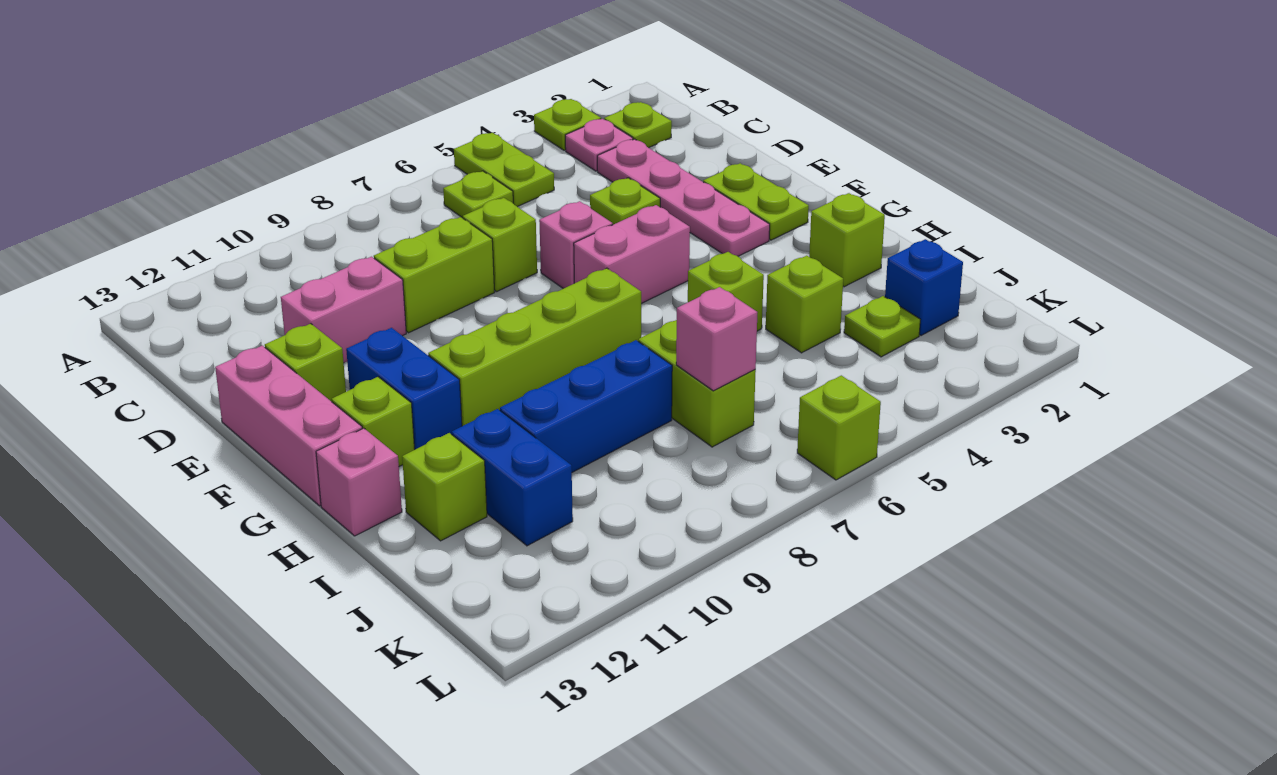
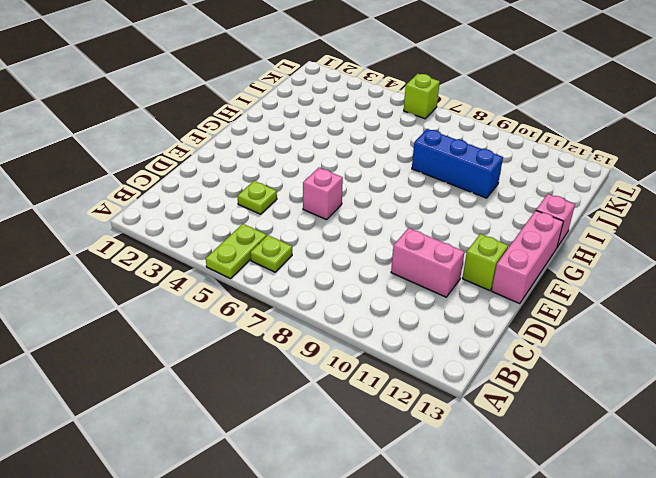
none -> lime 1x1 plate [534,99,601,150]
none -> lime 1x1 plate [604,102,672,148]
none -> pink 1x1 plate [565,119,633,171]
none -> pink 1x4 plate [597,139,770,256]

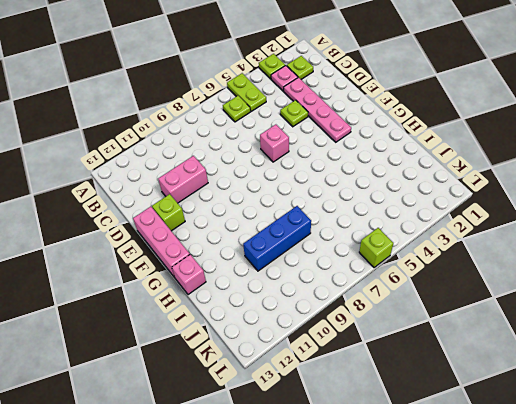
none -> lime 1x1 brick [463,198,537,291]
none -> lime 1x2 brick [374,217,495,333]
none -> lime 1x2 plate [703,163,809,240]
none -> pink 1x2 brick [574,205,690,303]

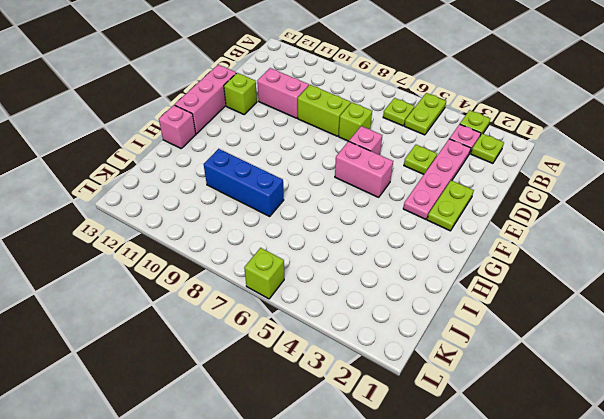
none -> blue 1x2 brick [346,328,462,449]
none -> lime 1x4 brick [428,268,641,426]
none -> lime 1x1 brick [332,377,415,466]
none -> lime 1x1 brick [809,193,885,287]

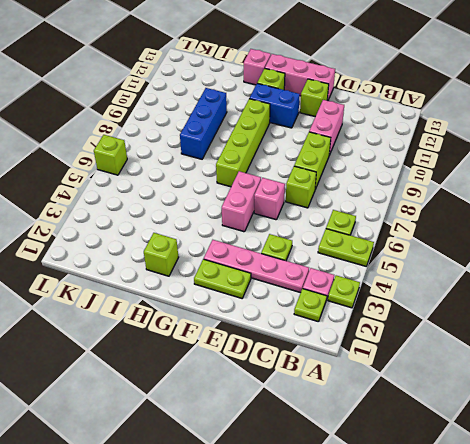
none -> lime 1x1 brick [688,252,764,331]
none -> lime 1x1 brick [766,256,843,353]
none -> lime 1x2 brick [638,320,756,447]
none -> blue 1x2 brick [452,409,573,546]

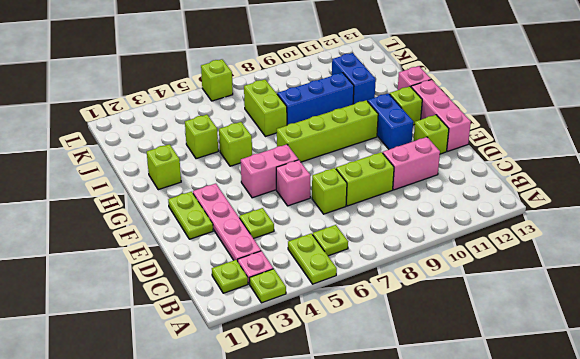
none -> lime 1x1 brick [402,433,487,541]
none -> blue 1x1 brick [885,239,963,336]
none -> lime 1x1 plate [844,296,920,357]
none -> pink 1x1 brick [676,287,758,391]

